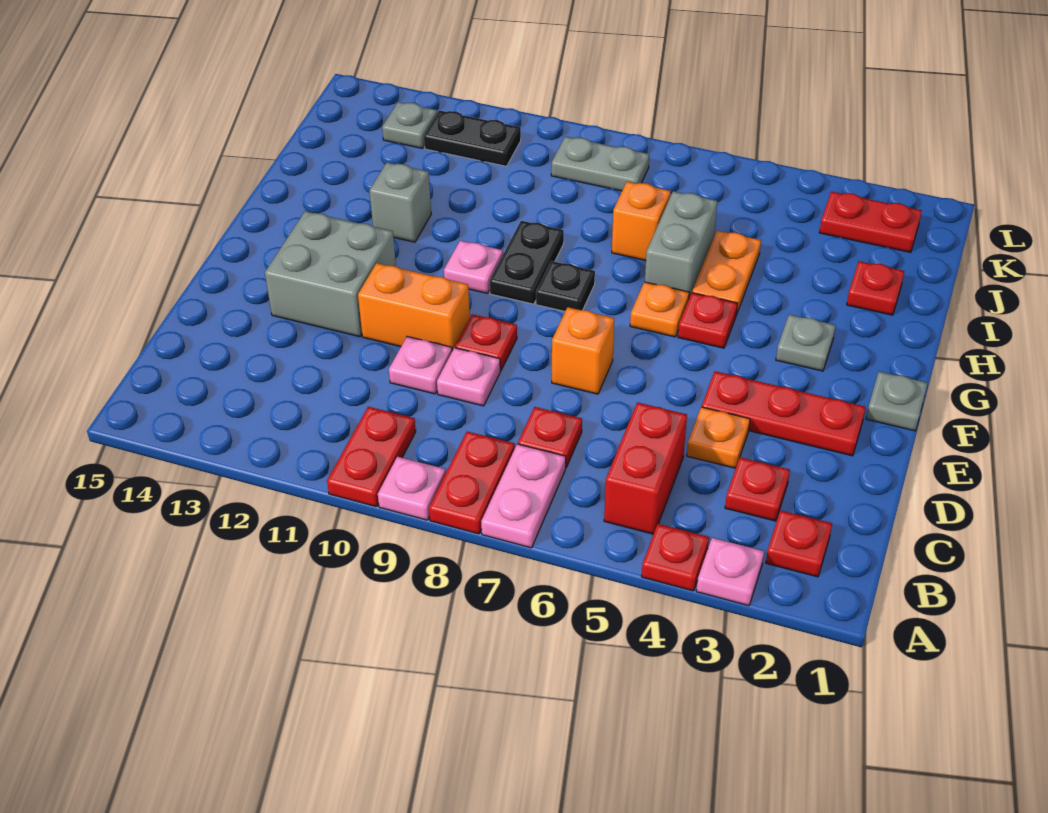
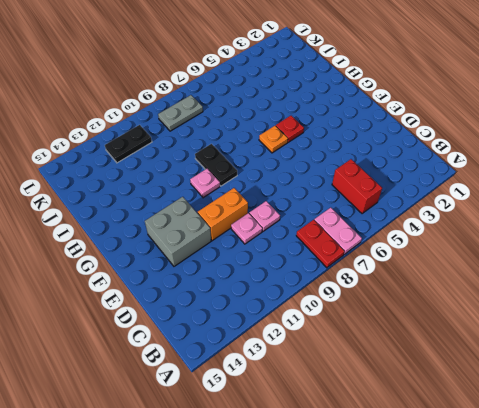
none -> pink 1x1 plate [696,538,764,606]
none -> red 1x1 plate [642,524,709,591]
none -> pink 1x1 plate [378,457,446,520]
none -> red 1x2 plate [327,407,416,507]

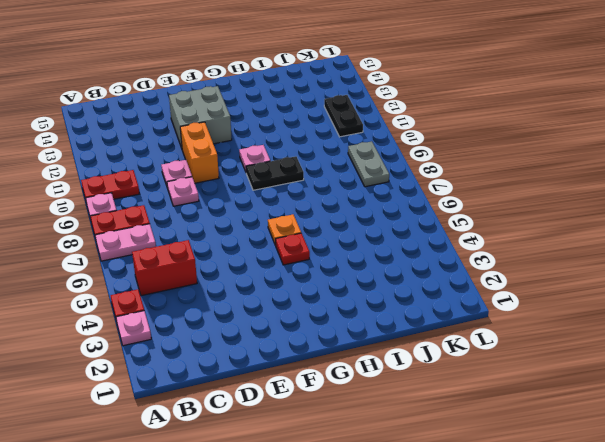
none -> red 1x1 plate [766,510,832,577]
none -> red 1x1 plate [725,457,790,521]
none -> red 1x1 plate [518,407,582,467]
none -> orange 1x1 plate [687,407,750,468]

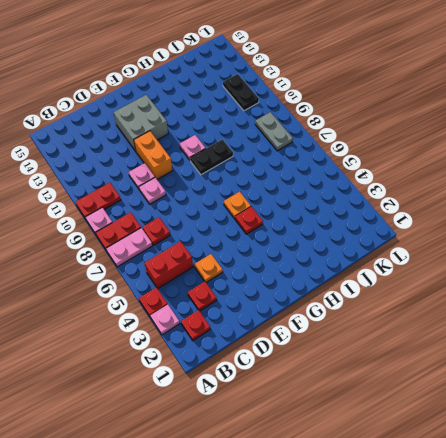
none -> red 1x3 plate [702,371,866,456]
none -> orange 1x1 brick [552,307,614,394]
none -> red 1x1 plate [455,314,517,371]
none -> grey 1x1 plate [866,372,928,431]

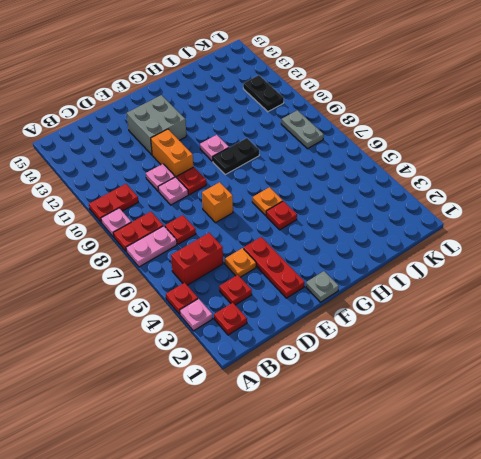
none -> grey 1x1 plate [776,315,836,371]
none -> black 1x1 plate [536,261,595,311]
none -> orange 1x2 plate [692,231,761,315]
none -> grey 1x2 brick [645,191,717,298]

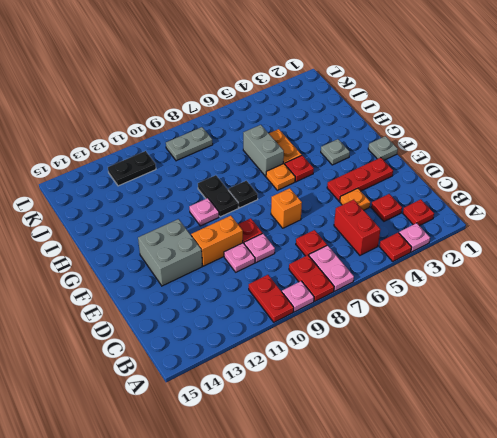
none -> grey 1x1 brick [370,163,431,242]
none -> red 1x1 plate [847,261,904,315]
none -> orange 1x1 brick [612,182,671,260]
none -> red 1x2 plate [819,192,922,252]

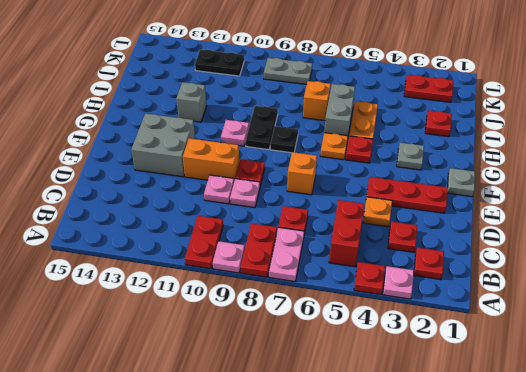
none -> grey 1x1 plate [382,102,437,148]

